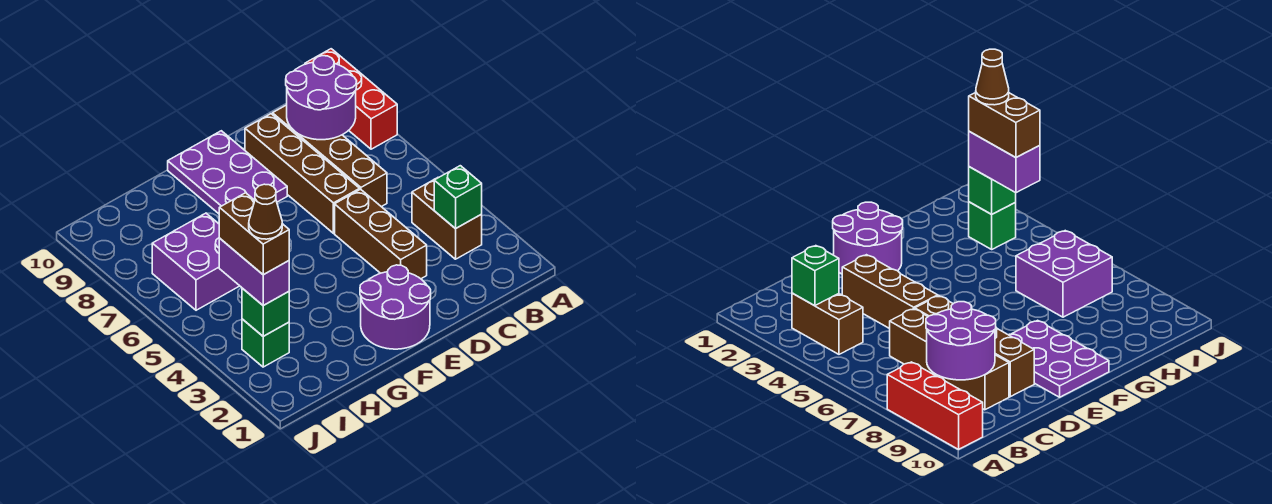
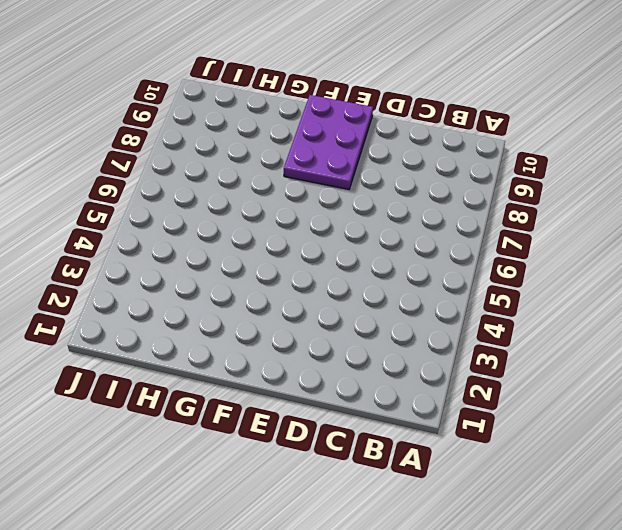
none -> red 1x3 brick [305,49,397,149]
none -> brown 1x2 brick [412,178,482,259]
none -> brown 1x4 brick [273,105,387,207]

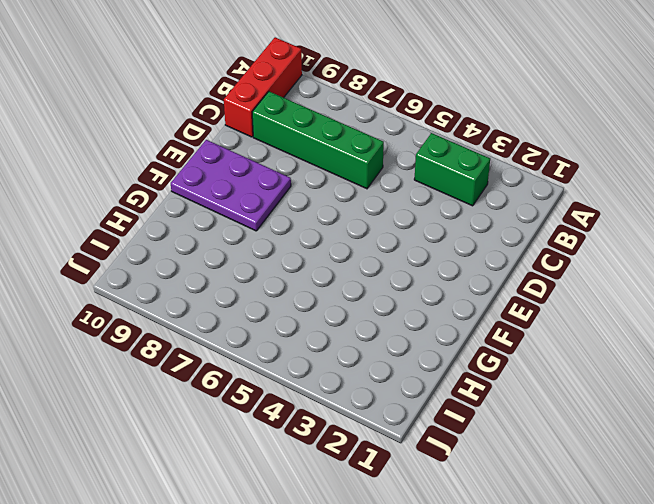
red 1x3 brick [224,37,302,137] -> red 1x3 brick turned to [305,49,397,149]
green 1x2 brick [414,133,490,206] -> brown 1x2 brick [412,178,482,259]
green 1x4 brick [252,91,384,189] -> brown 1x4 brick [273,105,387,207]
none -> brown 1x3 brick [335,189,427,279]
none -> brown 1x4 brick [245,114,360,233]
none -> purple 2x2 round brick [360,265,431,349]

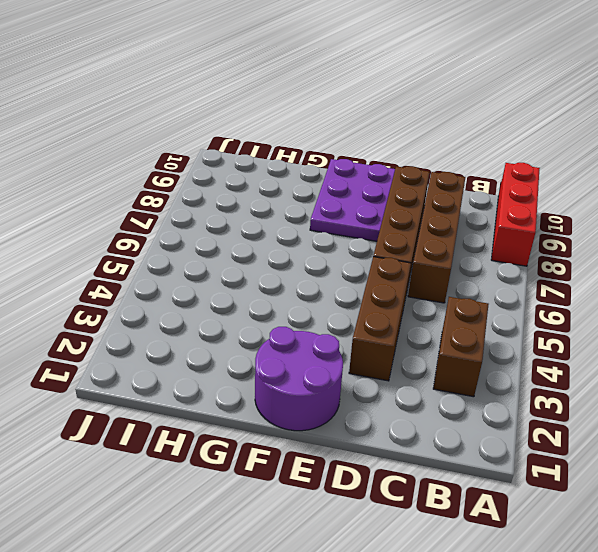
none -> purple 2x2 brick [152,213,239,310]
none -> green 1x1 brick [242,319,289,367]
none -> green 1x1 brick [434,166,482,229]

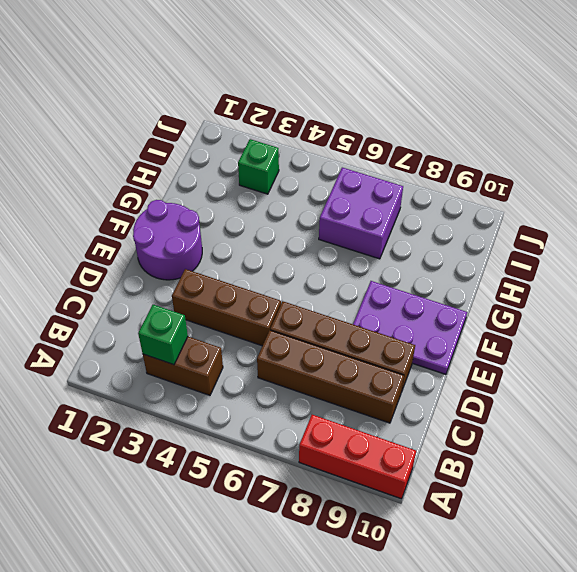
none -> purple 2x2 round brick [286,56,357,140]
none -> green 1x1 brick [242,288,289,336]
none -> purple 1x2 brick [219,238,289,305]

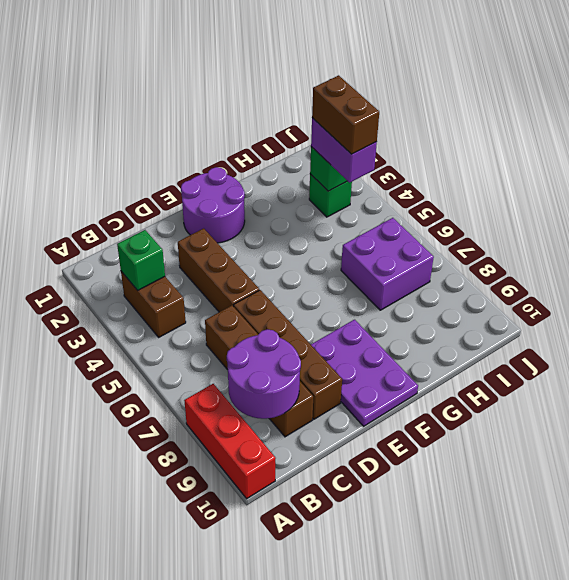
none -> brown 1x1 cone [249,184,282,239]

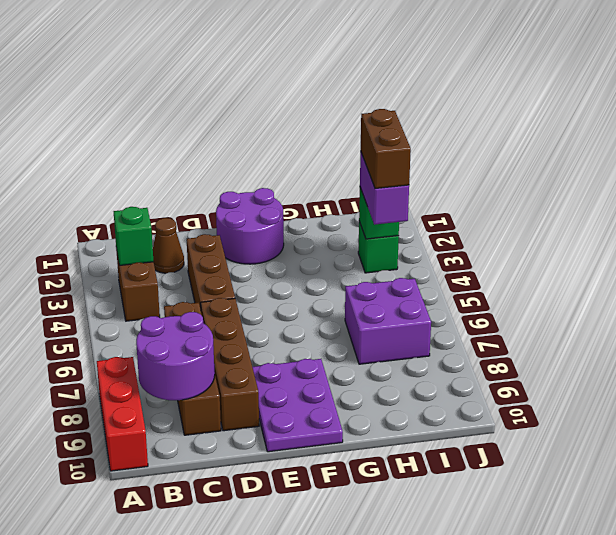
brown 1x1 cone [153,218,184,273] -> brown 1x1 cone moved to [249,184,282,239]

